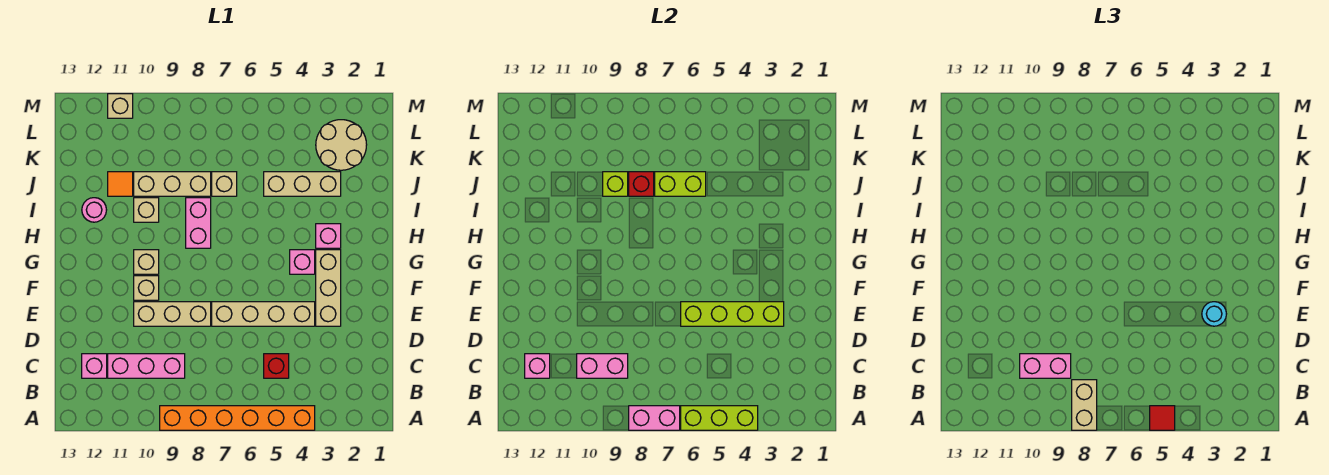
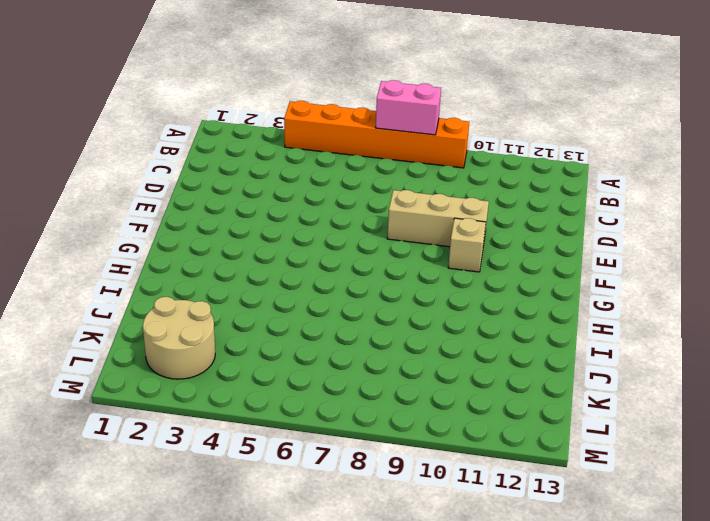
none -> red 1x1 brick [264,354,289,378]
none -> pink 1x3 brick [108,354,185,378]
none -> pink 1x1 brick [82,354,107,378]
none -> tan 1x3 brick [316,250,341,326]

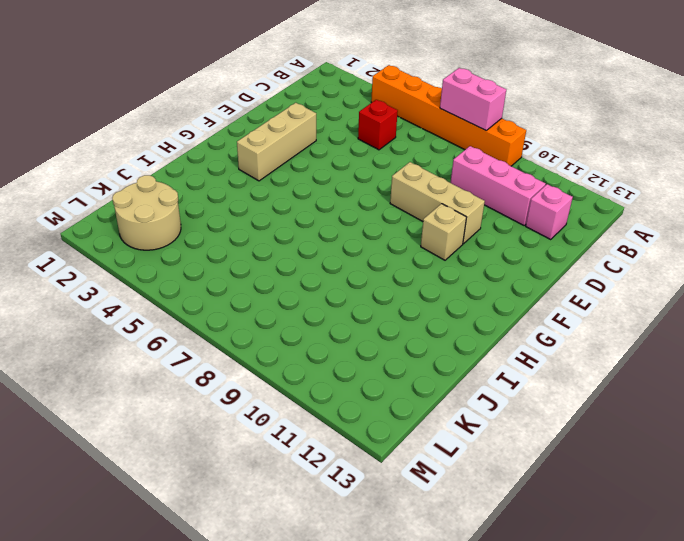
none -> tan 1x4 brick [212,302,315,326]
none -> pink 1x1 brick [290,250,315,274]
none -> tan 1x1 brick [134,250,159,274]
none -> pink 1x1 brick [316,224,341,248]

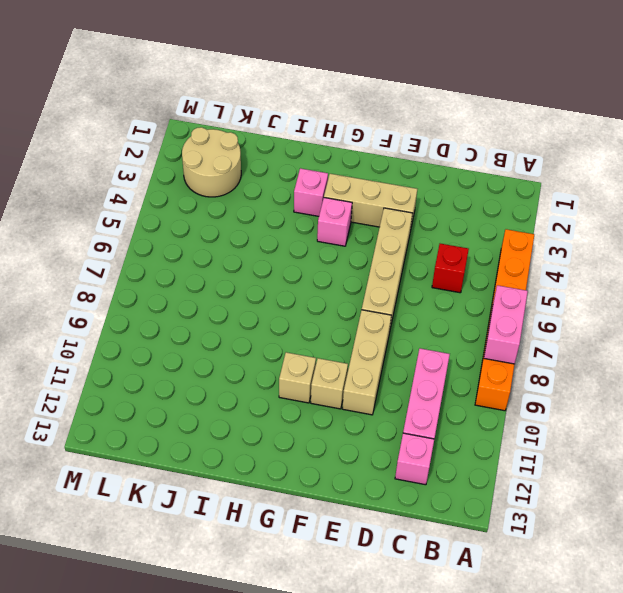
none -> pink 1x2 brick [186,198,211,248]
none -> tan 1x1 brick [134,198,159,222]
none -> pink 1x1 round brick [82,198,106,222]
none -> tan 1x3 brick [264,172,341,196]

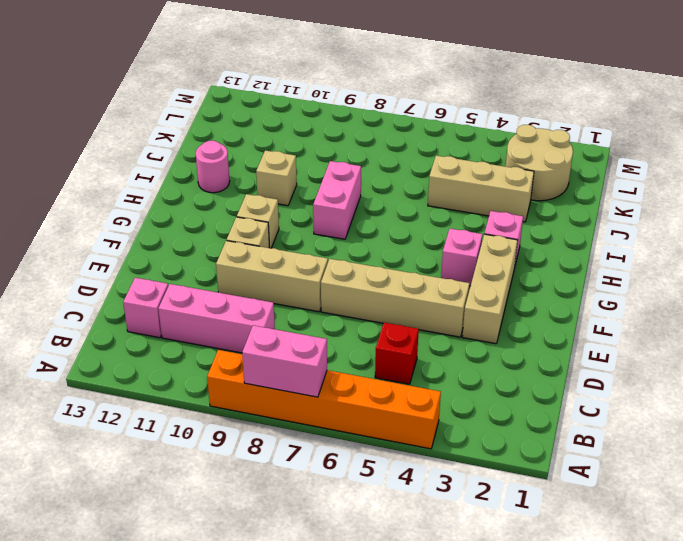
none -> tan 1x1 brick [212,172,237,196]
none -> tan 1x3 brick [134,172,211,196]
none -> orange 1x1 tile [108,172,133,196]
none -> tan 1x1 brick [108,94,133,118]

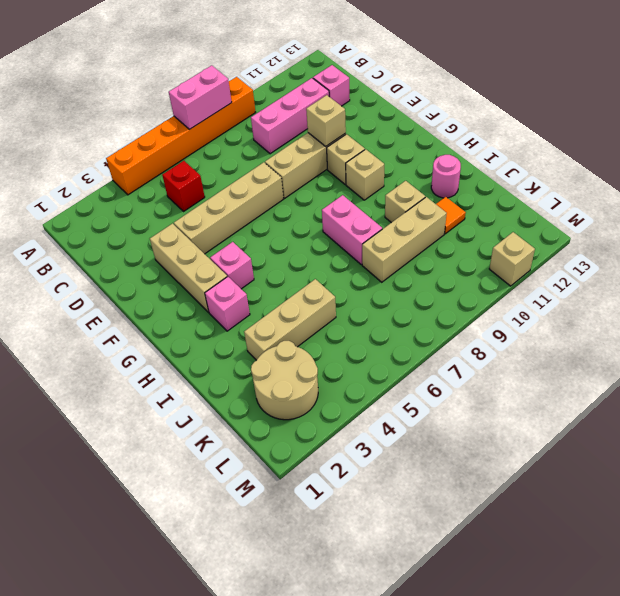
tan 1x1 brick [306,95,346,147] -> tan 1x1 brick moved to [212,172,237,196]
none -> lime 1x3 brick [681,406,758,430]
none -> pink 1x2 brick [577,354,628,378]
none -> pink 1x1 brick [525,354,550,378]
none -> lime 1x4 brick [681,302,784,326]

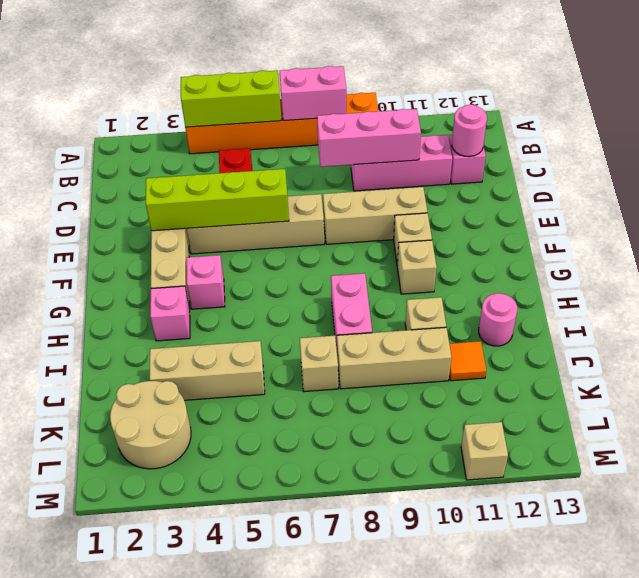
pink 1x3 brick [317,109,421,167] -> pink 1x2 brick [577,354,628,378]
pink 1x1 round brick [452,105,487,157] -> pink 1x1 brick [525,354,550,378]
none -> lime 1x2 brick [655,172,706,196]
none -> red 1x1 brick [629,172,654,196]
none -> lime 1x1 brick [603,172,628,196]
none -> red 1x1 tile [1150,406,1175,430]

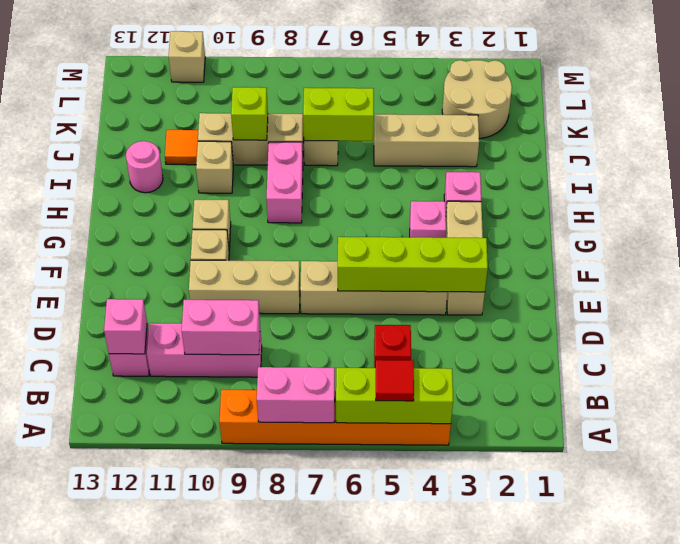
none -> red 1x1 brick [629,172,654,196]
none -> tan 1x2 brick [1072,380,1097,430]
none -> pink 1x2 brick [1020,354,1071,378]
none -> cyan 1x1 round brick [1202,302,1226,326]

